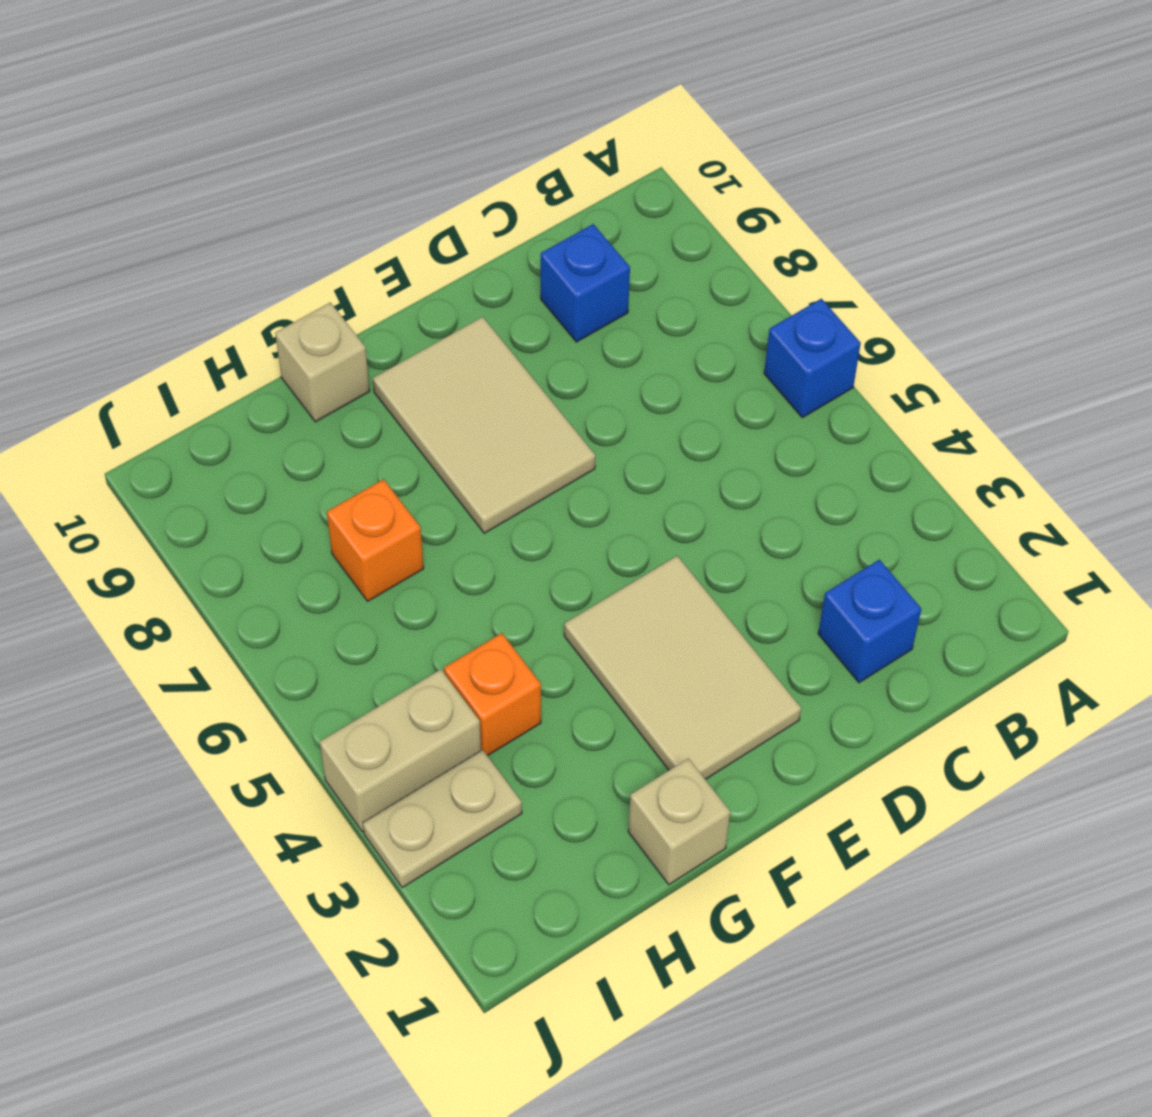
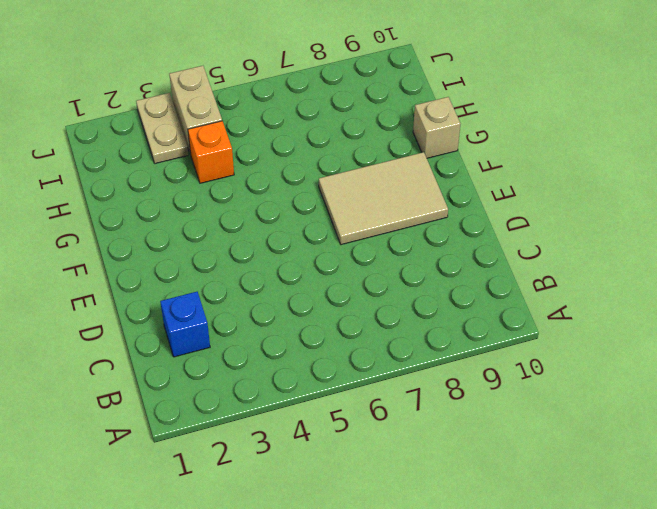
none -> blue 1x1 brick [764,299,861,418]
none -> blue 1x1 brick [541,224,630,342]

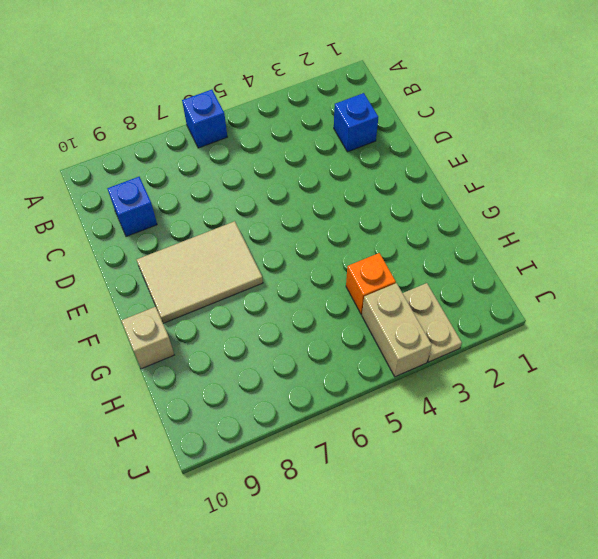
none -> tan 2x3 tile [564,556,801,779]
none -> tan 1x1 brick [628,758,730,884]

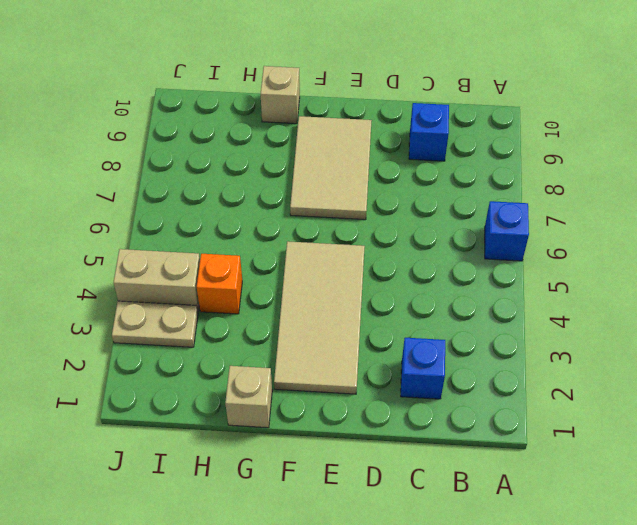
tan 2x4 tile [274,241,365,394] -> tan 2x3 tile [564,556,801,779]
none -> orange 1x1 brick [327,479,423,601]

